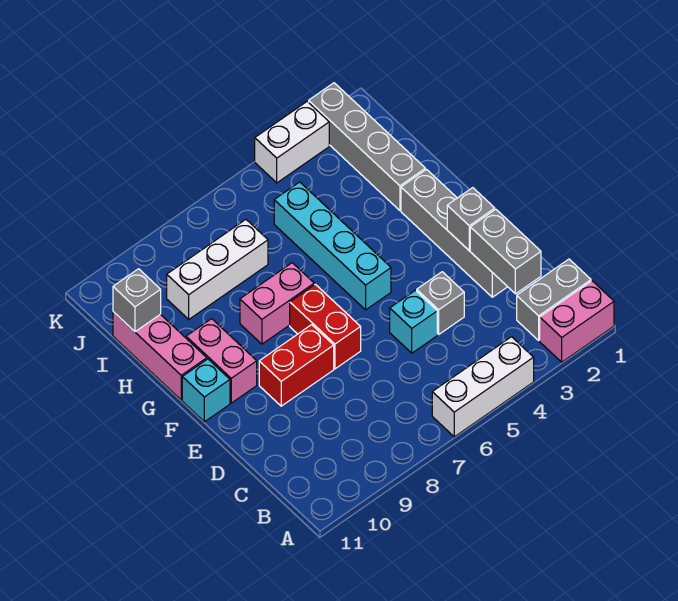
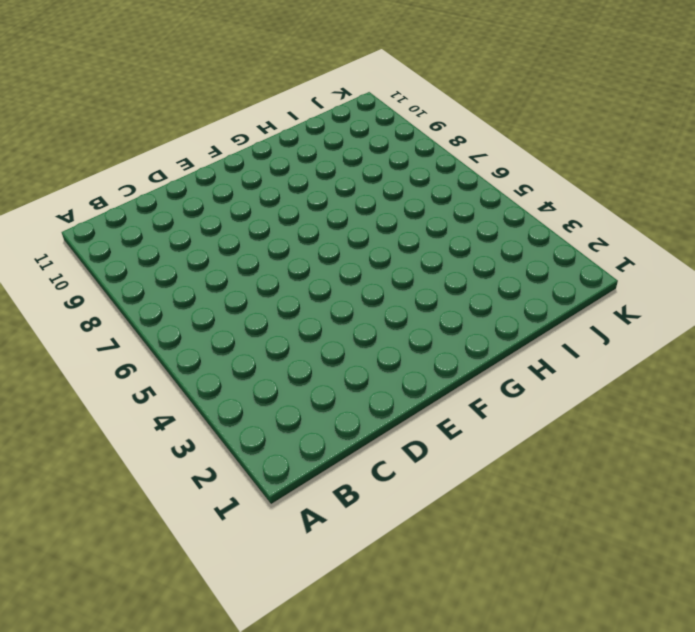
none -> pink 1x2 brick [540,281,614,362]
none -> white 1x3 brick [432,337,534,437]
none -> grey 1x2 brick [517,259,591,340]

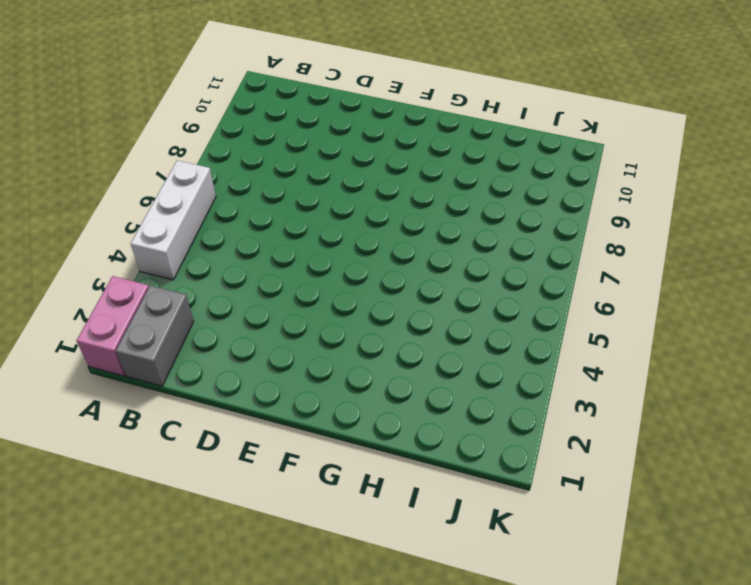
none -> grey 1x4 brick [401,170,507,297]
none -> grey 1x1 brick [417,272,464,334]
none -> cyan 1x1 brick [390,290,437,353]

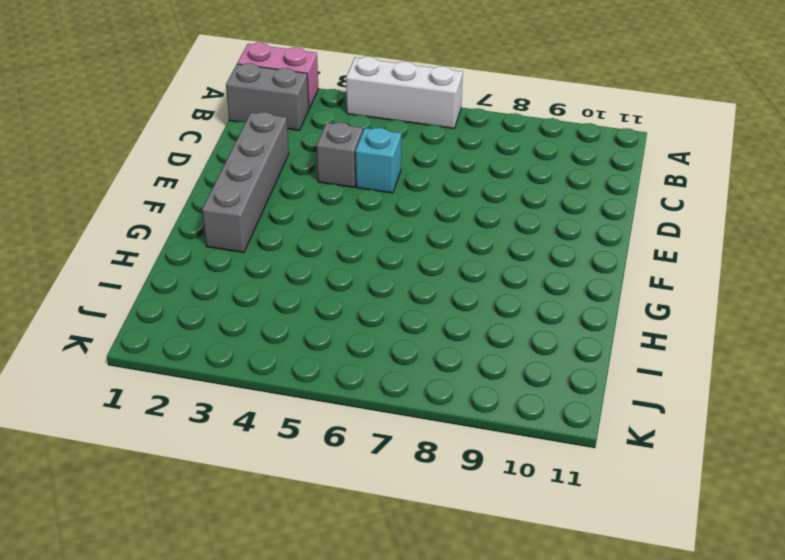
none -> red 1x2 brick [290,284,361,369]
none -> red 1x2 brick [259,325,334,406]
none -> cyan 1x4 brick [274,182,391,310]

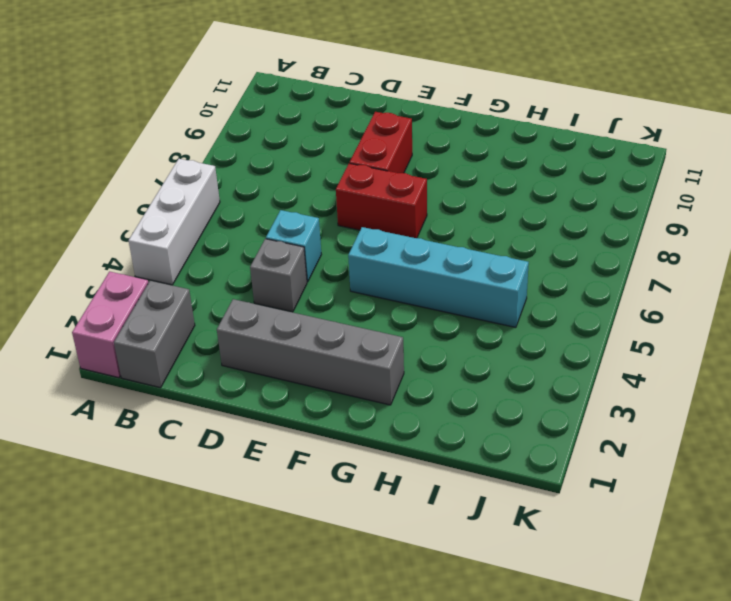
none -> pink 1x2 brick [186,319,257,403]
none -> cyan 1x1 brick [182,359,230,422]
none -> pink 1x2 brick [240,263,314,344]

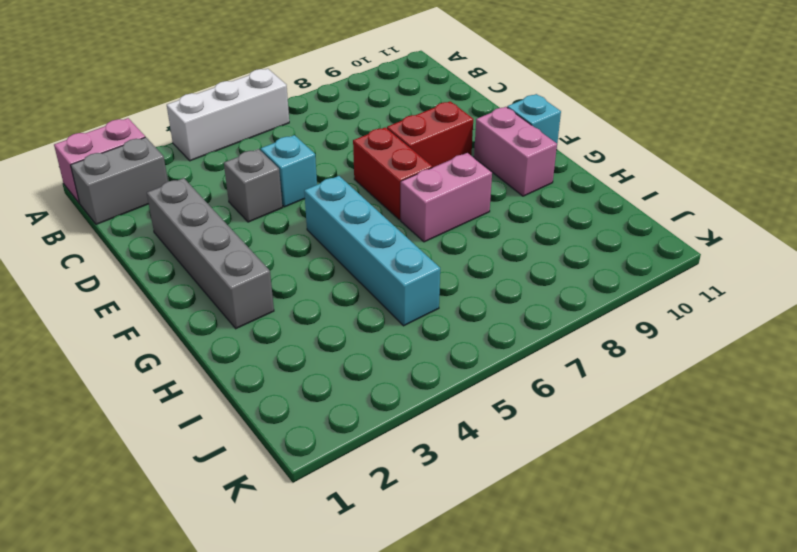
none -> pink 1x3 brick [113,312,207,400]
none -> grey 1x4 brick [309,83,425,210]
none -> white 1x3 brick [167,220,268,319]

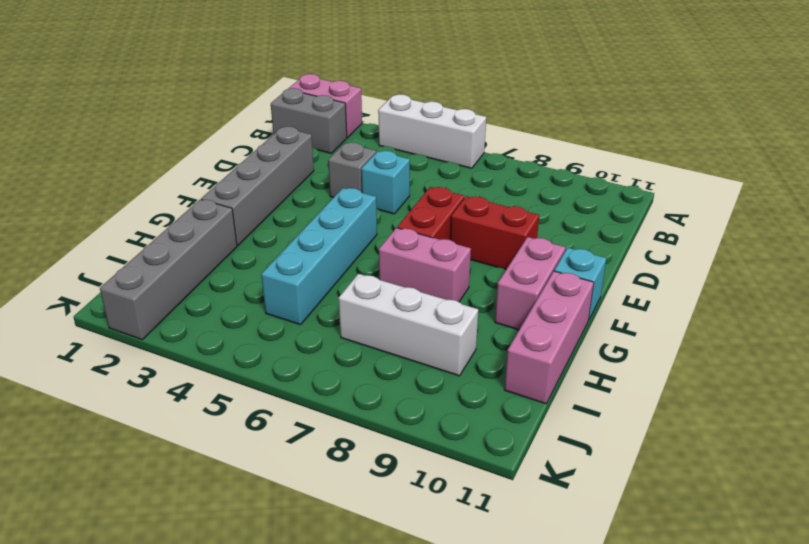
none -> white 1x2 brick [255,101,329,183]
none -> grey 1x2 brick [470,209,541,294]
none -> grey 1x1 brick [447,188,495,250]

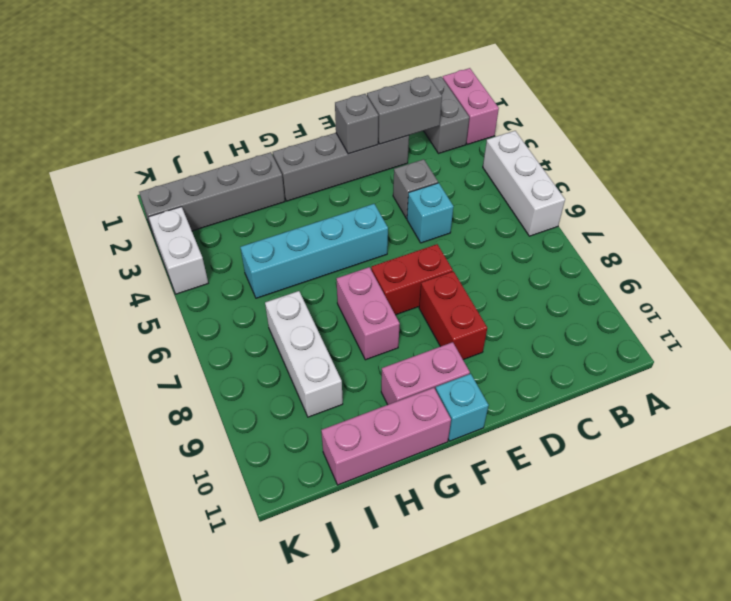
none -> grey 1x1 brick [113,269,161,332]

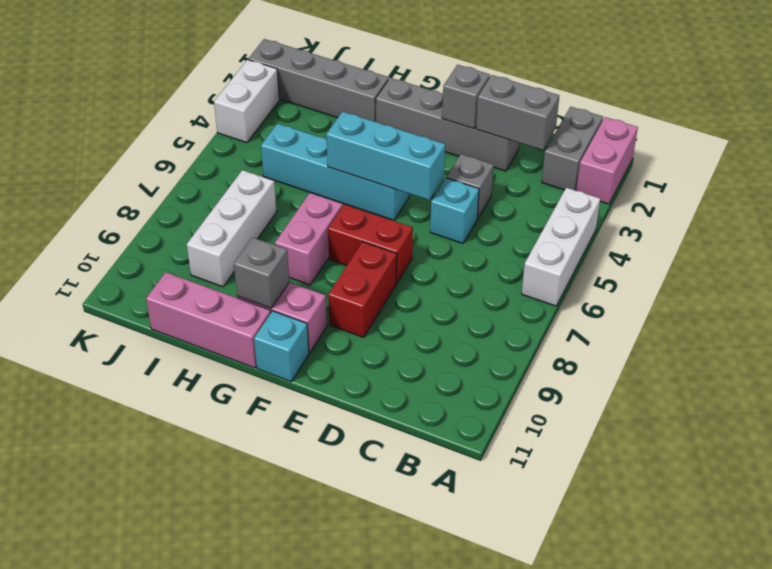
cyan 1x3 brick [326,112,445,200] -> none
grey 1x1 brick [234,237,289,308] -> grey 1x1 brick moved to [113,269,161,332]

